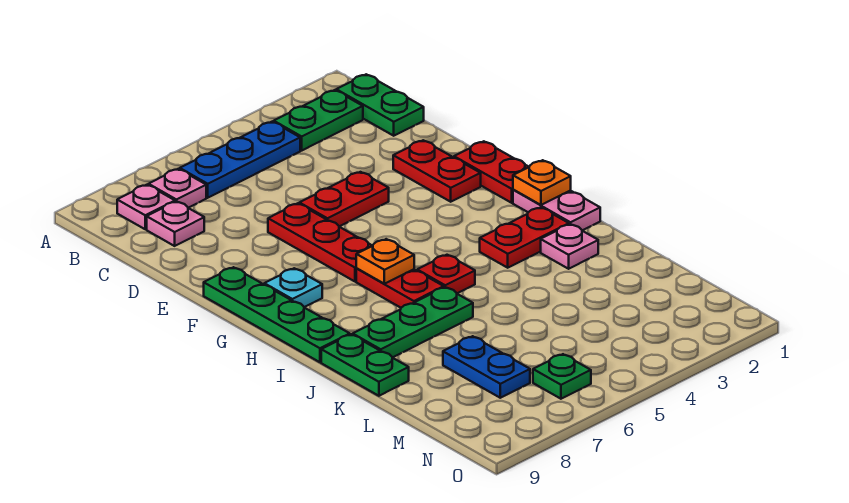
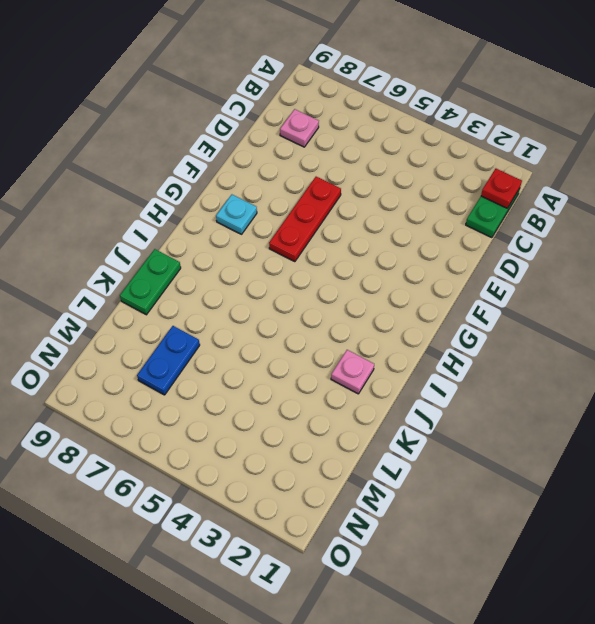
red 1x1 plate [481,169,522,208] -> red 1x1 plate moved to [417,255,475,293]
none -> green 1x2 plate [274,90,363,150]
none -> blue 1x3 plate [180,122,300,198]
none -> pink 1x1 plate [148,169,206,208]

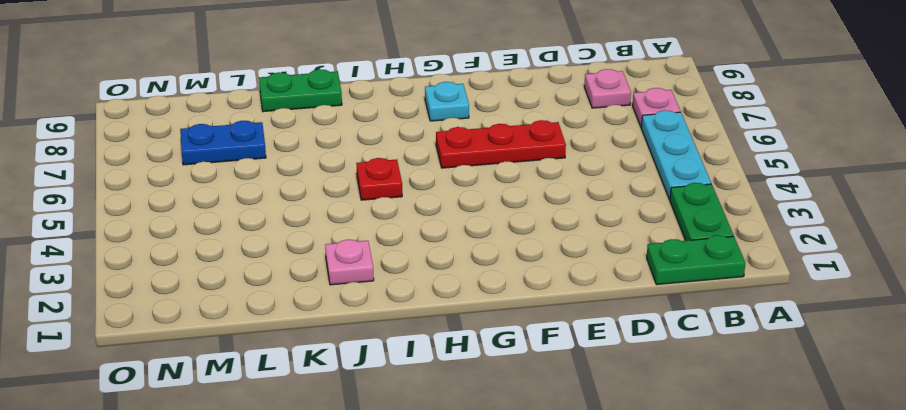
cyan 1x3 plate [641,110,711,200] -> blue 1x3 plate [180,122,300,198]
none -> pink 1x1 plate [117,185,175,229]
none -> red 1x2 plate [393,140,481,202]
none -> red 1x2 plate [299,172,389,226]

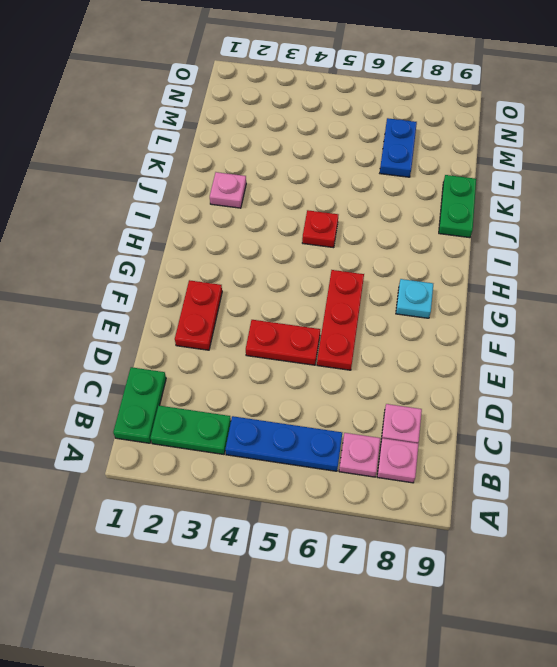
none -> red 1x2 plate [454,141,528,203]
none -> green 1x4 plate [204,267,350,362]
none -> pink 1x2 plate [513,190,600,230]

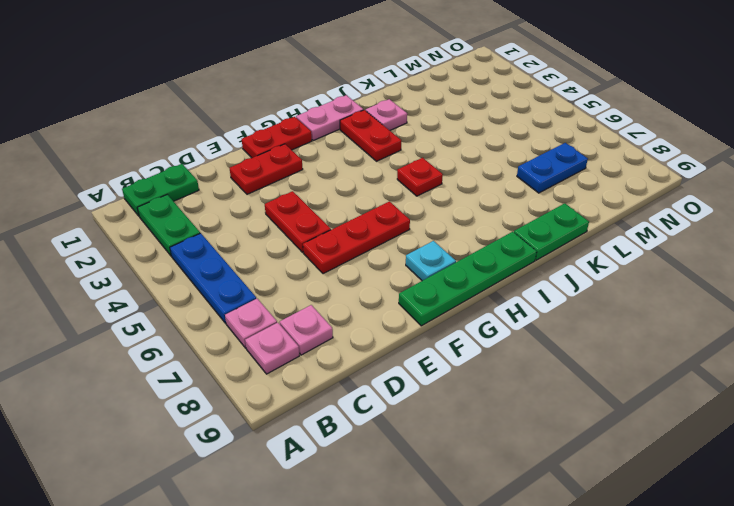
none -> red 1x2 plate [356,269,444,308]
none -> green 1x3 plate [353,287,473,358]
none -> green 1x1 plate [533,354,591,399]

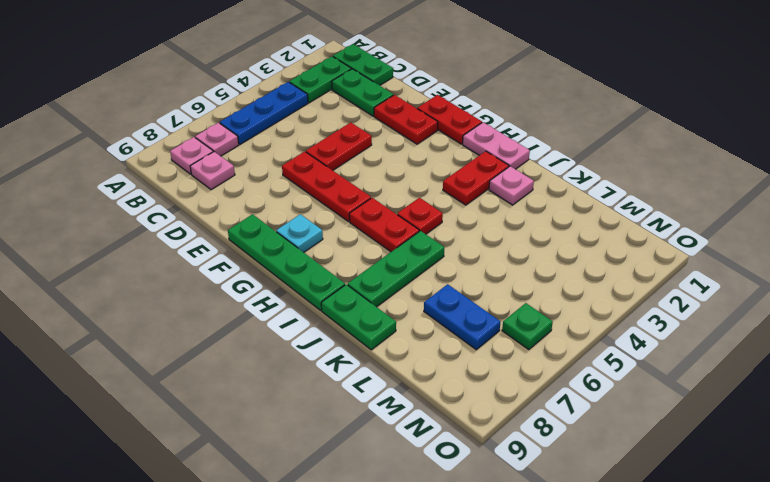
green 1x2 plate [332,69,393,116] -> none
none -> orange 1x1 plate [513,160,571,205]
none -> orange 1x1 plate [356,239,414,284]

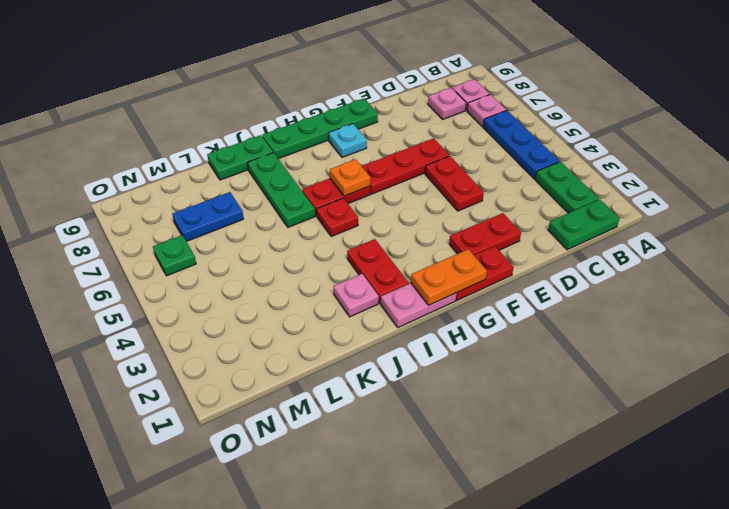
orange 1x2 plate [411,249,487,305] -> orange 1x1 plate [513,160,571,205]

